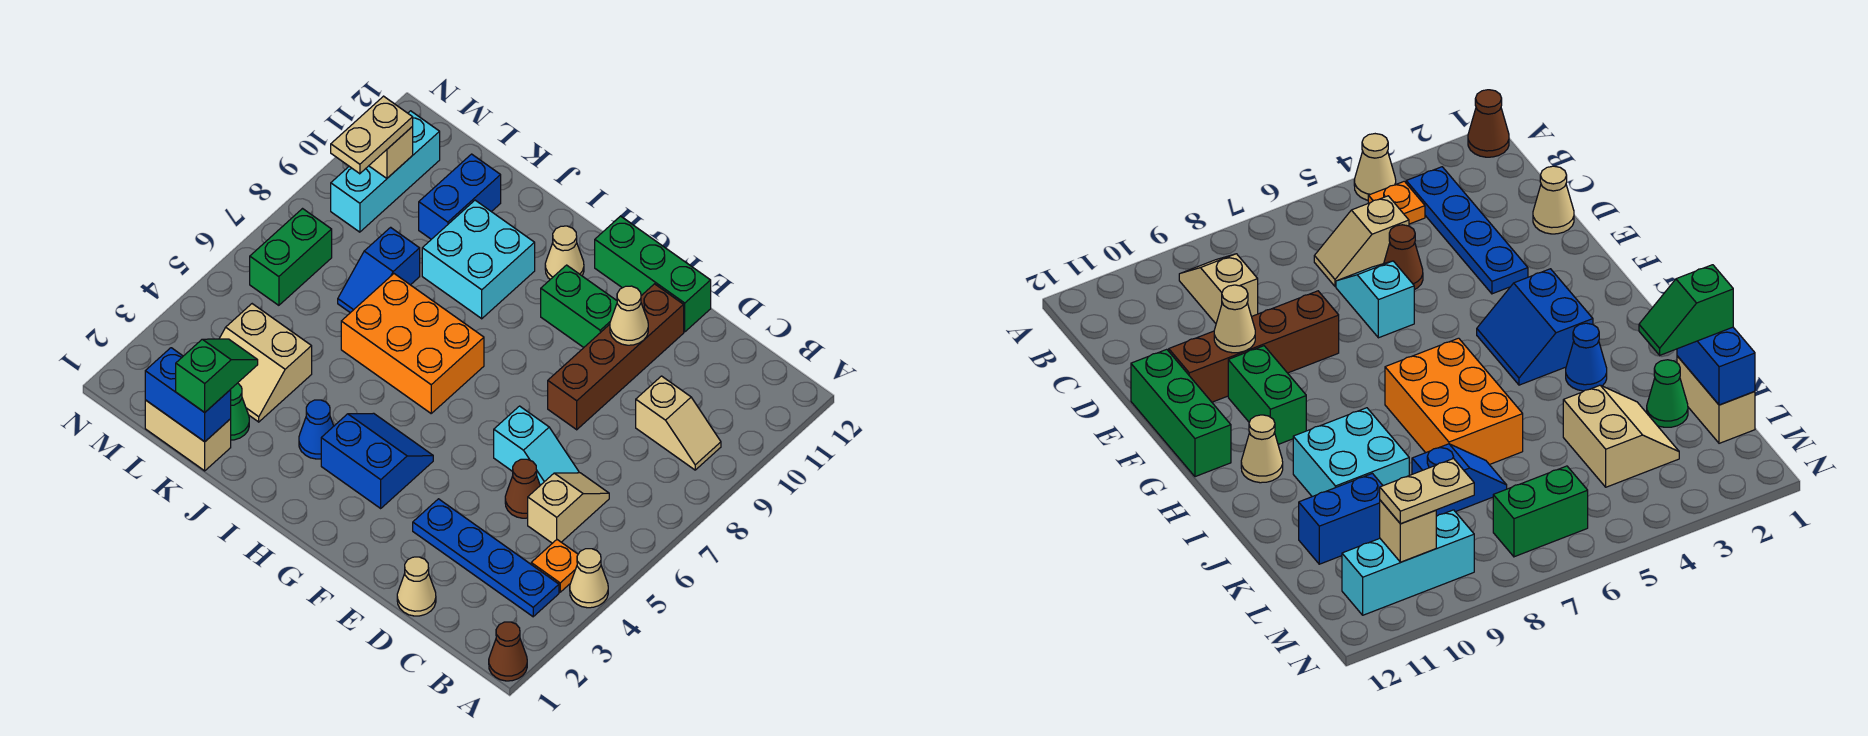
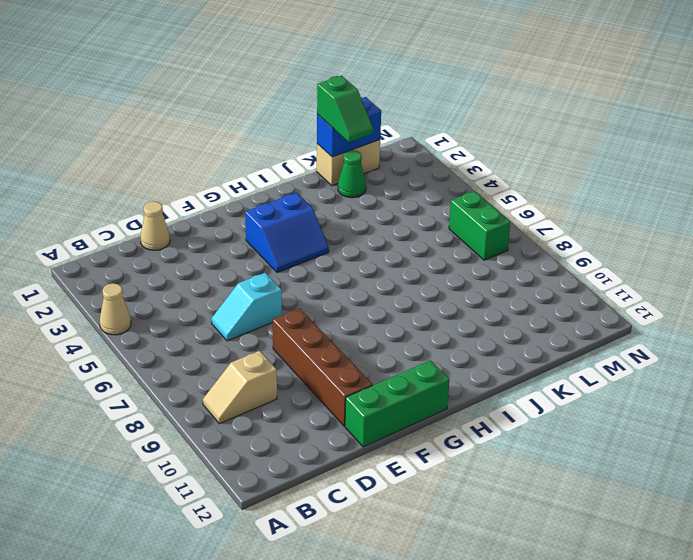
none -> brown 1x1 cone [489,622,527,681]
none -> blue 1x4 plate [413,499,559,617]
none -> orange 1x1 plate [531,540,578,592]

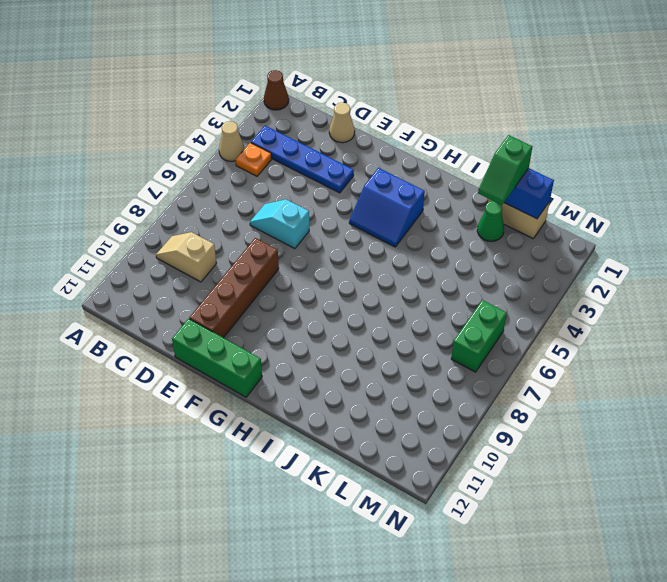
none -> tan 1x2 slope [528,473,609,543]
none -> brown 1x1 cone [505,459,540,518]
none -> green 1x2 brick [541,265,617,347]

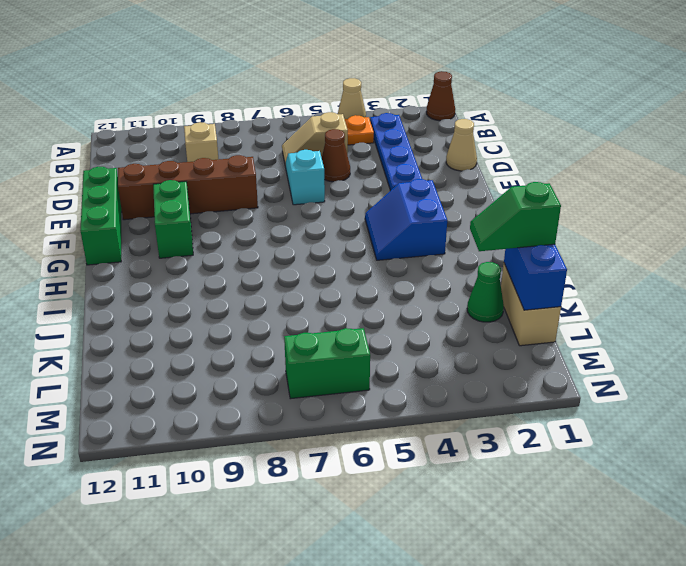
none -> orange 2x3 brick [341,274,484,413]
none -> tan 1x1 cone [545,226,584,279]
none -> blue 1x1 cone [299,400,334,459]

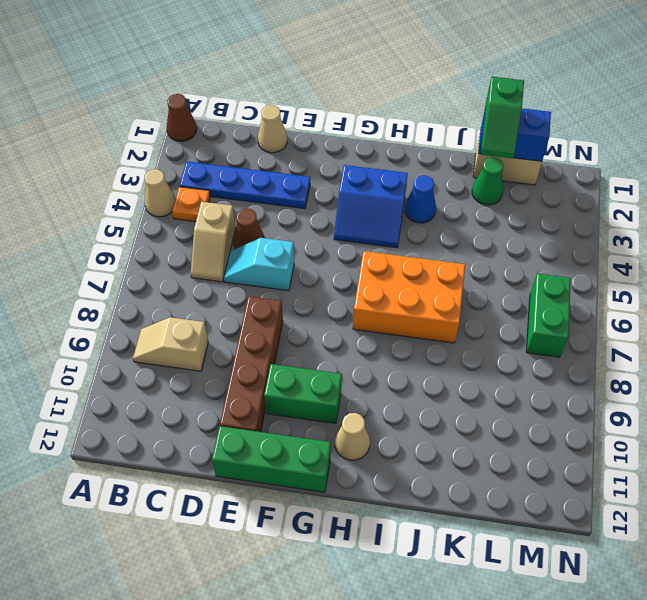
none -> cyan 2x2 brick [422,200,535,319]
none -> tan 2x2 slope [219,304,312,422]
none -> blue 1x2 slope [338,227,420,313]

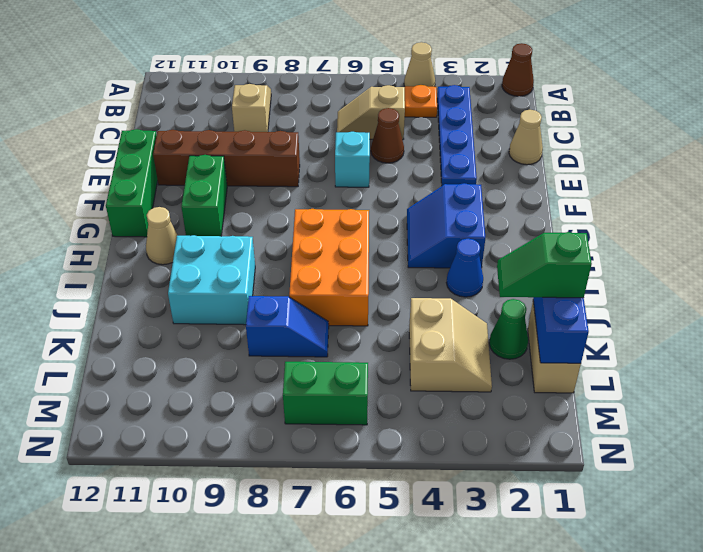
none -> blue 1x2 brick [419,154,501,239]
none -> cyan 1x3 brick [331,111,440,232]
none -> tan 1x1 cone [610,286,648,345]

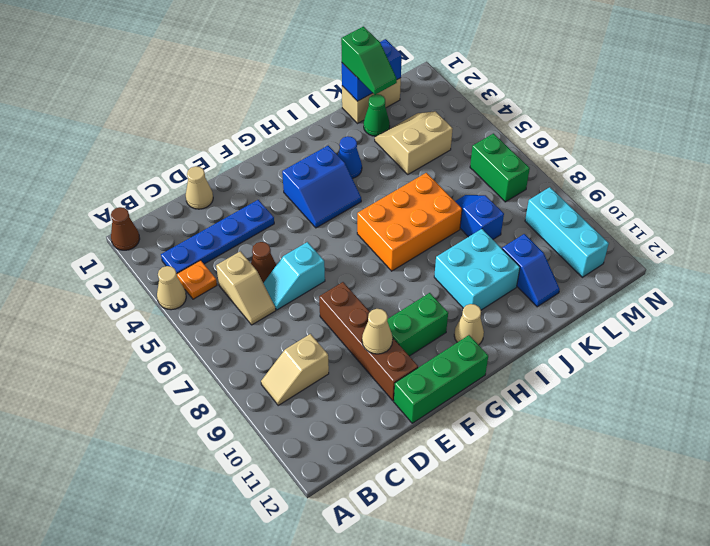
blue 1x2 slope [502,234,560,307] -> blue 1x2 brick [419,154,501,239]
none -> tan 1x1 brick [369,127,413,178]
none -> tan 1x2 plate [331,96,413,174]

